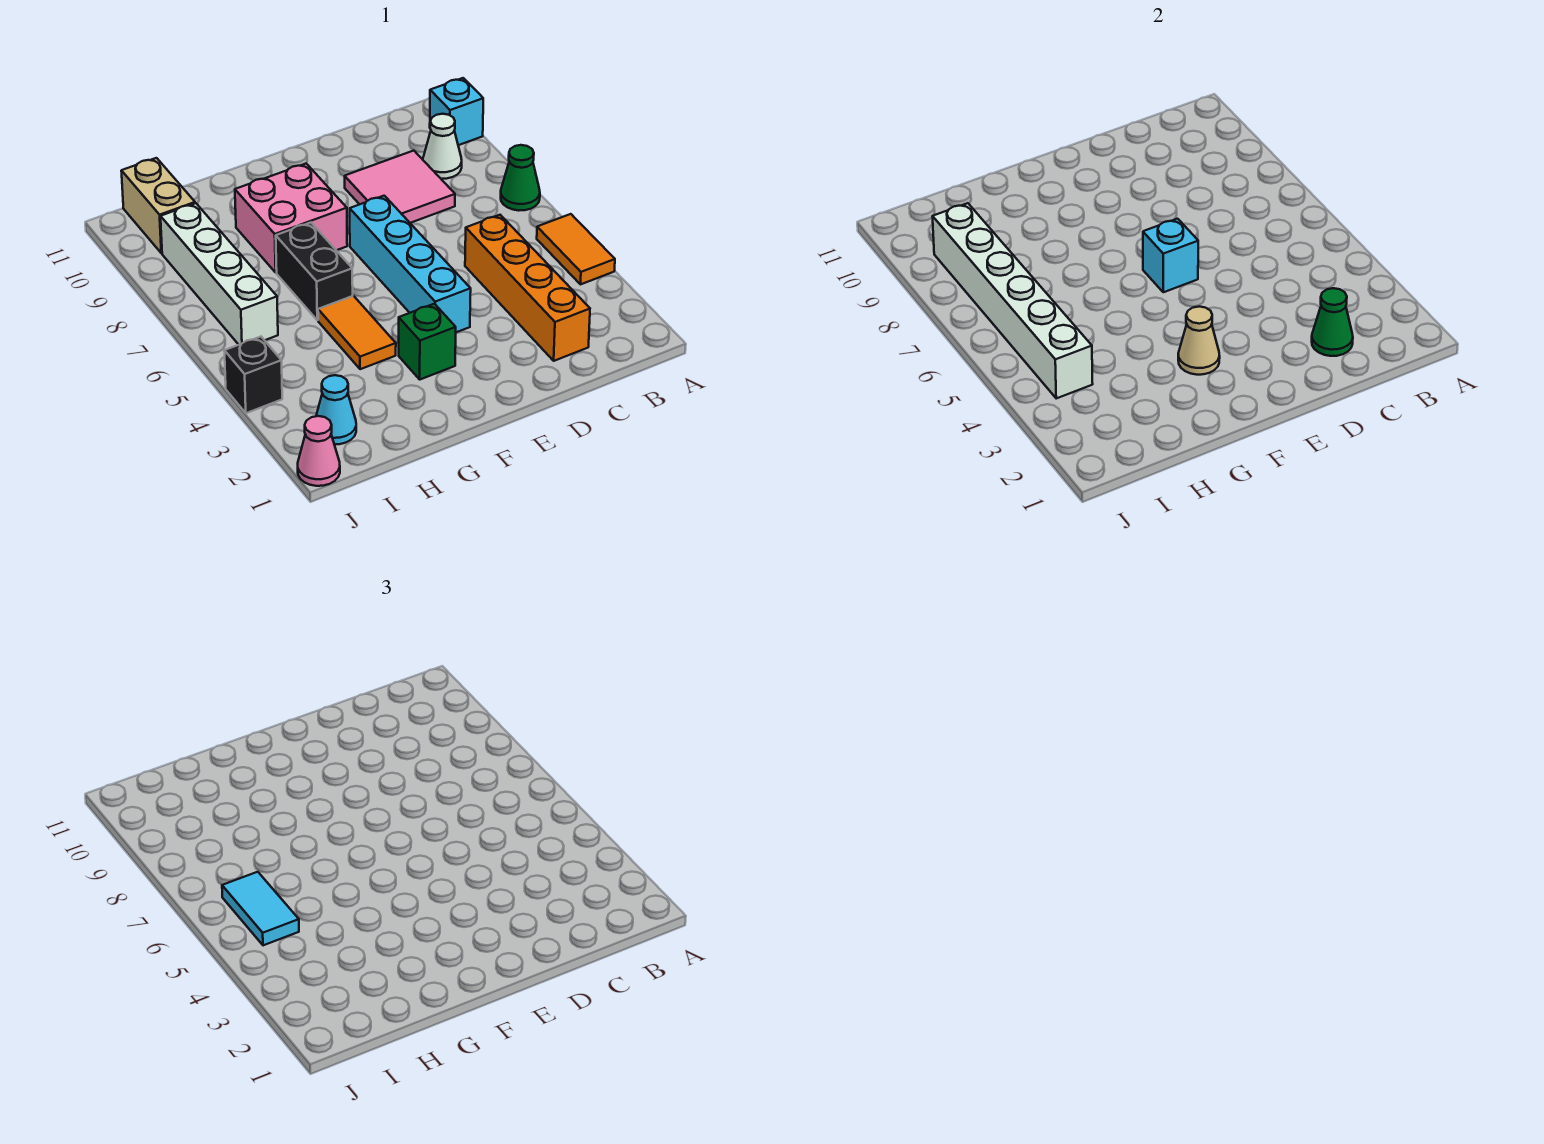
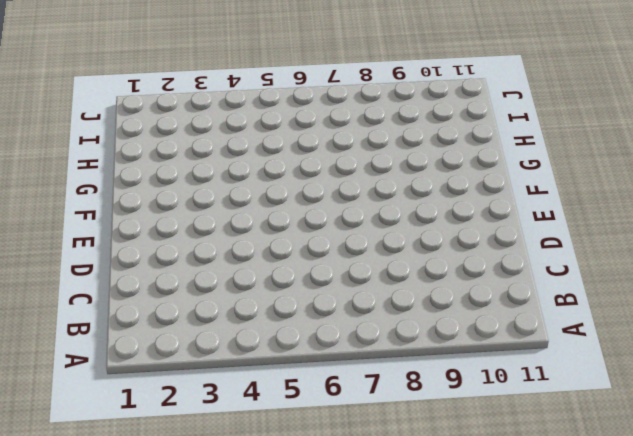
none -> orange 1x2 tile [537,214,615,284]
none -> green 1x1 cone [501,145,540,211]
none -> cyan 1x1 brick [430,78,483,145]

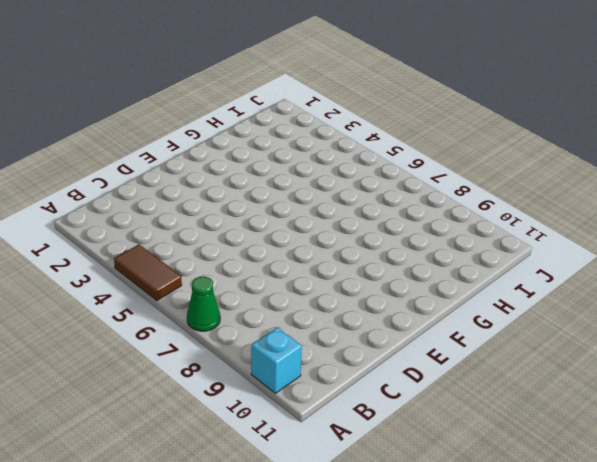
brown 1x2 tile [114,244,182,300] -> orange 1x2 tile [537,214,615,284]
none -> white 1x1 cone [423,114,462,179]
none -> orange 1x4 brick [465,215,590,361]
none -> pink 2x2 tile [345,150,455,223]

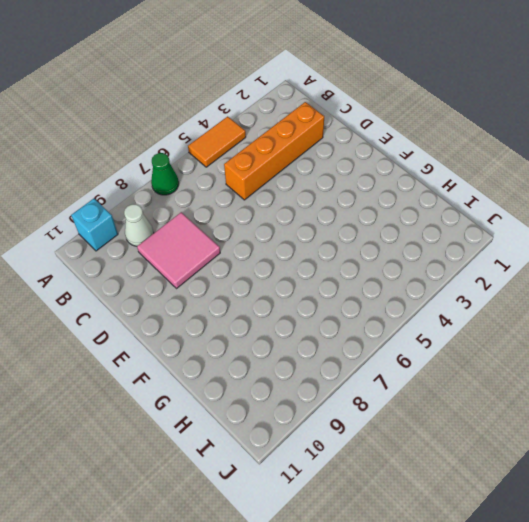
none -> cyan 1x4 brick [350,196,471,332]
none -> green 1x1 brick [399,304,456,379]
none -> pink 2x2 brick [235,164,347,273]

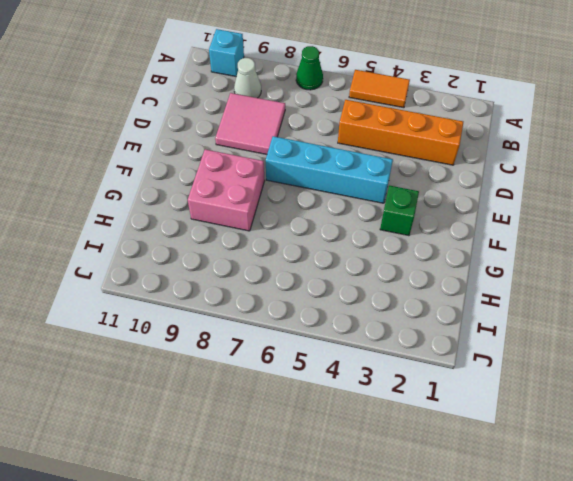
none -> orange 1x2 tile [318,296,396,369]
none -> black 1x2 brick [276,223,353,320]
none -> cyan 1x1 cone [316,375,356,444]

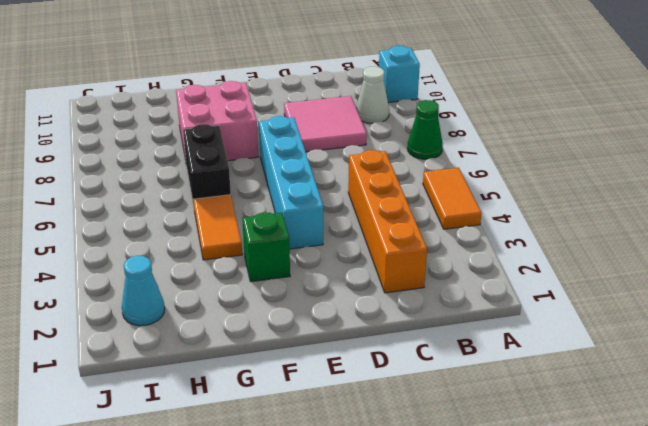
none -> white 1x4 brick [161,203,278,345]
none -> tan 1x2 brick [121,158,195,253]
none -> pink 1x1 cone [298,416,340,486]

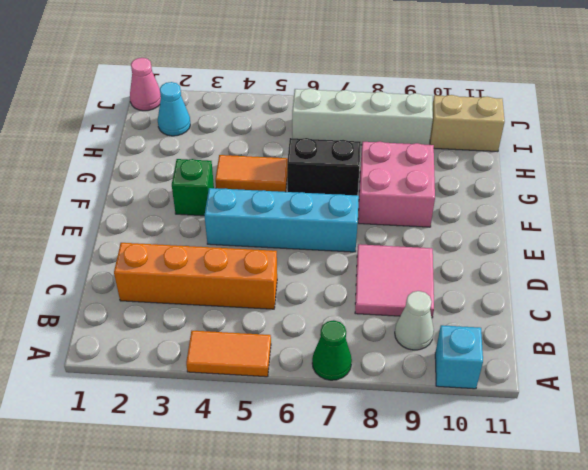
none -> black 1x1 brick [224,337,282,413]
none -> green 1x1 cone [1312,288,1353,356]
none -> cyan 1x1 brick [1143,219,1198,292]

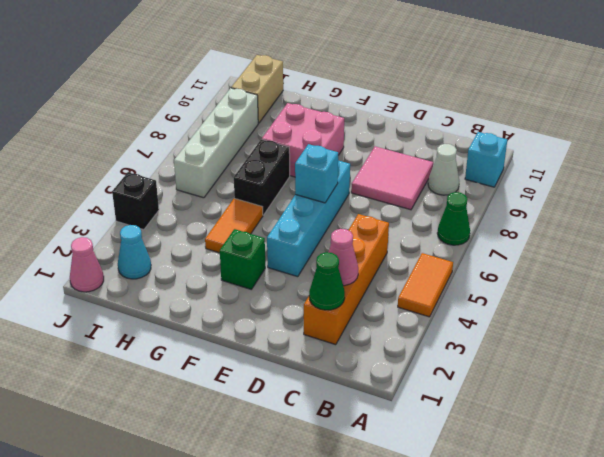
pink 1x1 cone [328,229,358,286] -> none
none -> tan 1x1 cone [1178,307,1220,375]
none -> white 1x6 brick [933,203,1093,398]
none -> cyan 1x2 tile [222,872,299,945]

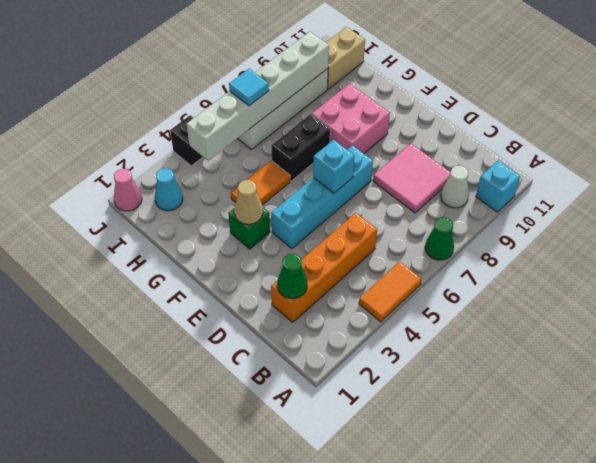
cyan 1x1 tile [229,69,269,106] -> cyan 1x2 tile [222,872,299,945]

